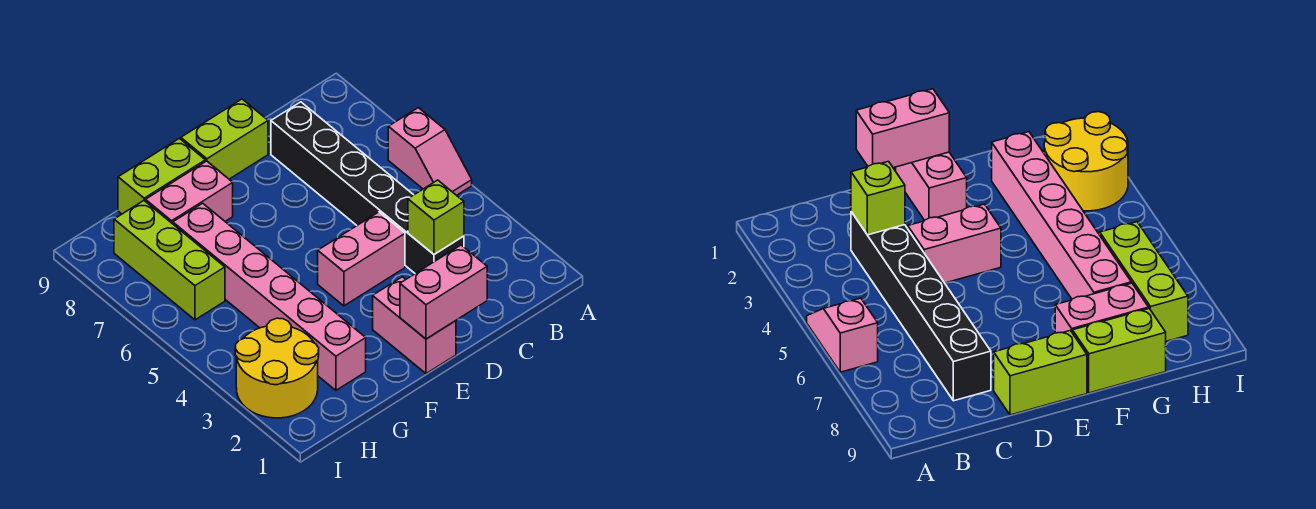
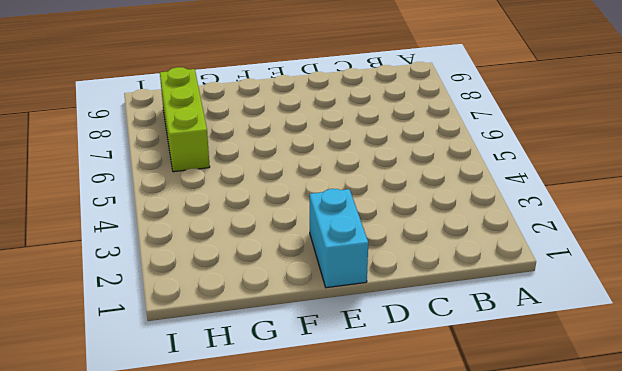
cyan 1x2 brick [310,189,368,288] -> pink 1x2 brick [373,277,456,374]
none -> pink 1x2 slope [388,108,472,195]
none -> black 1x6 brick [271,102,464,274]
none -> pink 1x2 brick [318,212,405,306]

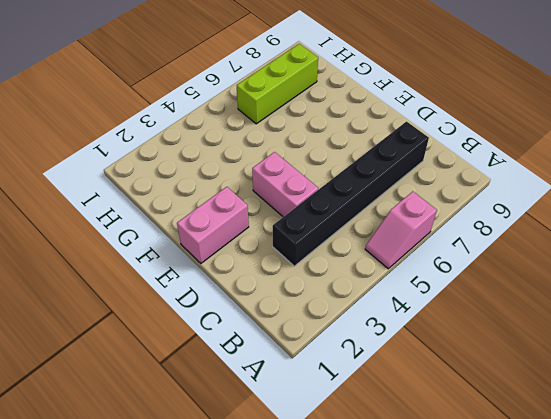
none -> lime 1x2 brick [181,99,268,179]
none -> pink 1x2 brick [146,161,233,224]
none -> lime 1x2 brick [118,138,205,214]

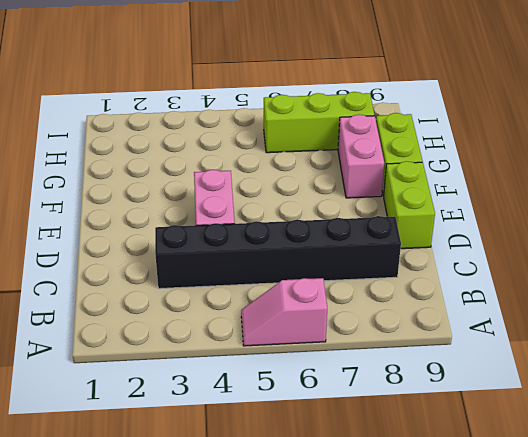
none -> pink 1x2 brick [373,277,456,374]
none -> pink 1x6 brick [173,203,366,390]
none -> yellow 2x2 round brick [235,318,319,418]

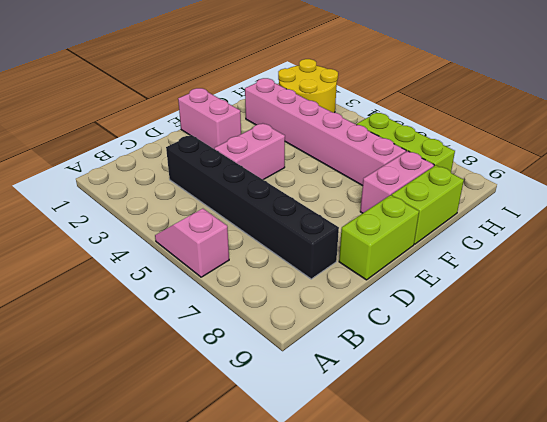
none -> lime 1x1 brick [408,180,464,254]
none -> pink 1x2 brick [400,245,487,339]

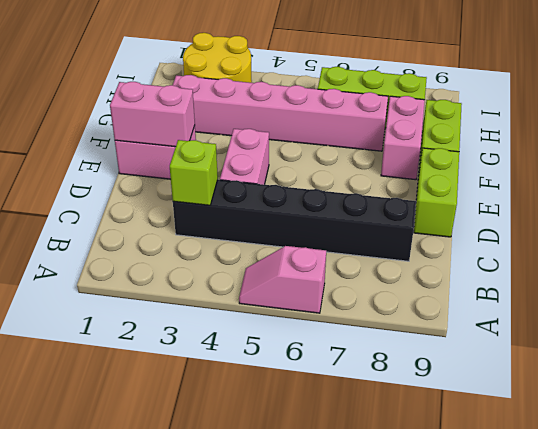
pink 1x2 brick [110,82,195,147] -> pink 1x2 brick turned to [400,245,487,339]

